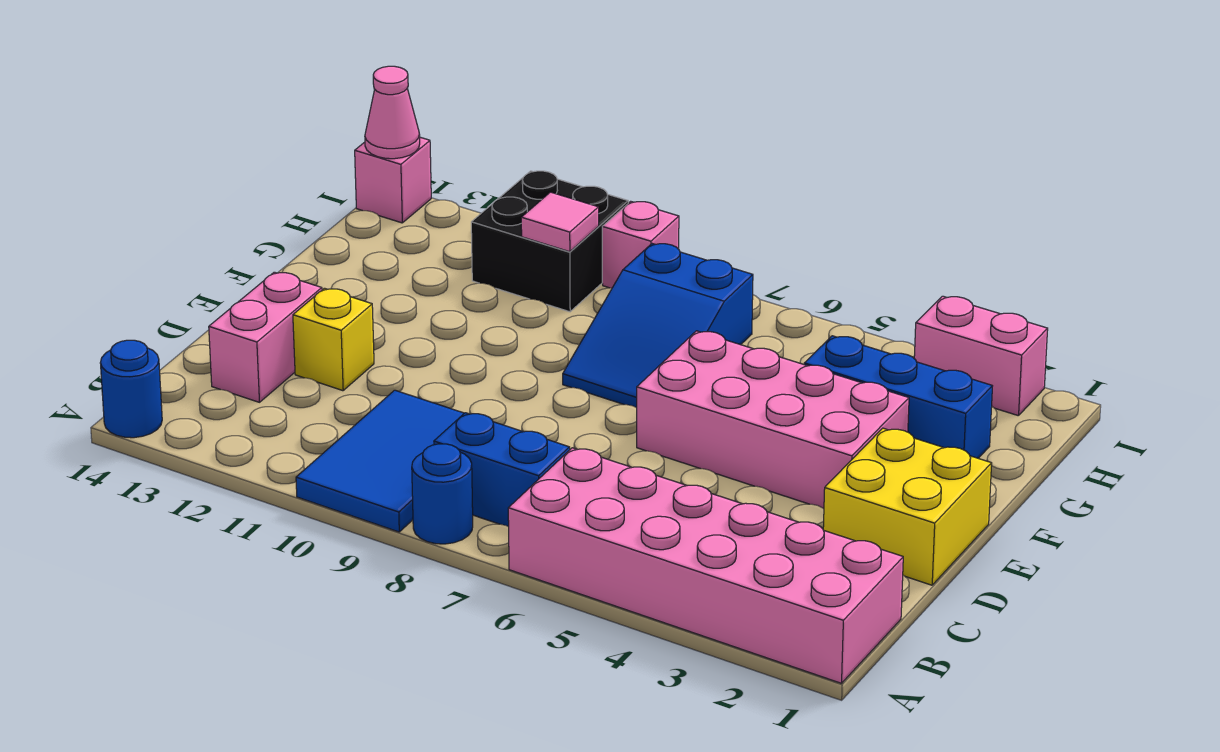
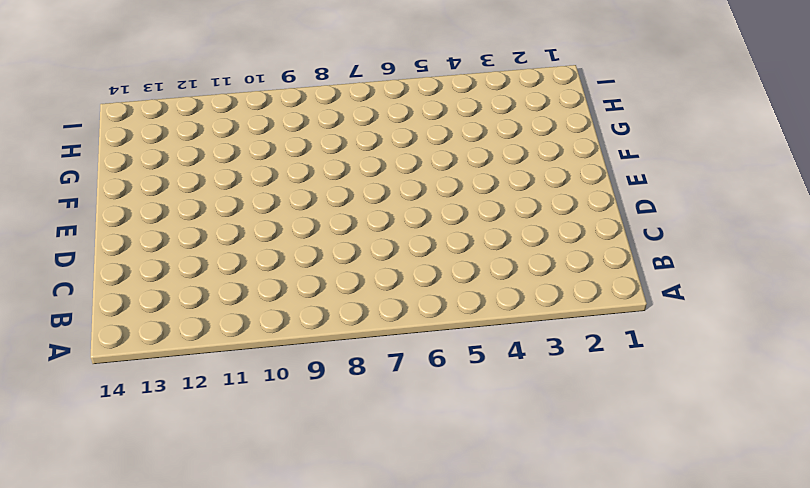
none -> pink 2x6 brick [508,448,903,683]
none -> blue 1x1 round brick [412,444,473,544]
none -> blue 2x3 tile [296,390,464,532]

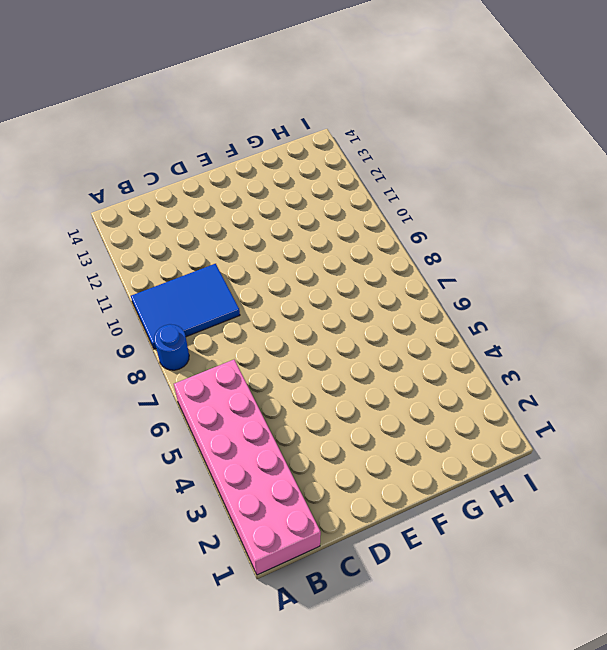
none -> blue 1x1 round brick [100,340,162,438]
none -> blue 1x2 brick [434,413,570,527]
none -> pink 1x2 brick [209,272,322,402]

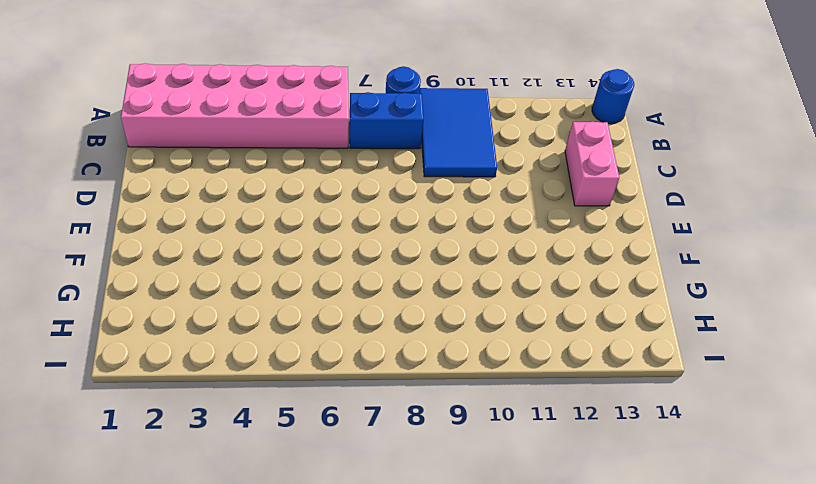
none -> yellow 2x2 brick [823,428,992,585]
none -> yellow 1x1 brick [293,288,374,391]
none -> pink 2x4 brick [637,331,909,509]

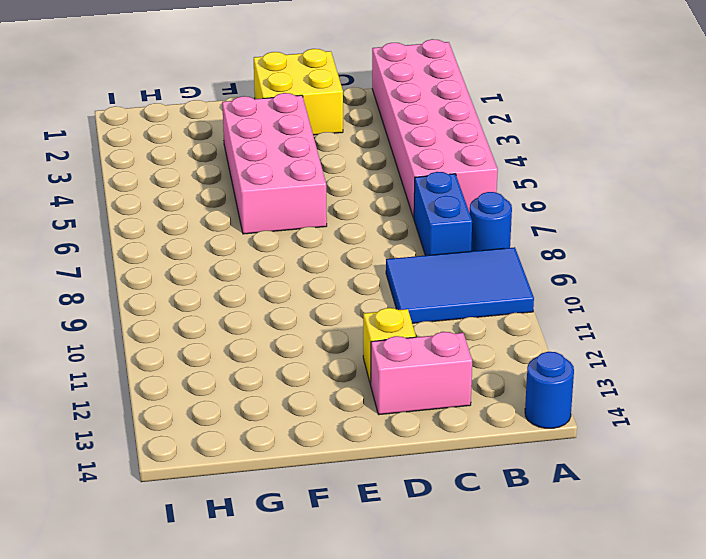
none -> blue 2x3 slope [563,244,753,408]
none -> blue 1x3 brick [804,336,992,458]
none -> black 2x2 brick [471,171,628,312]

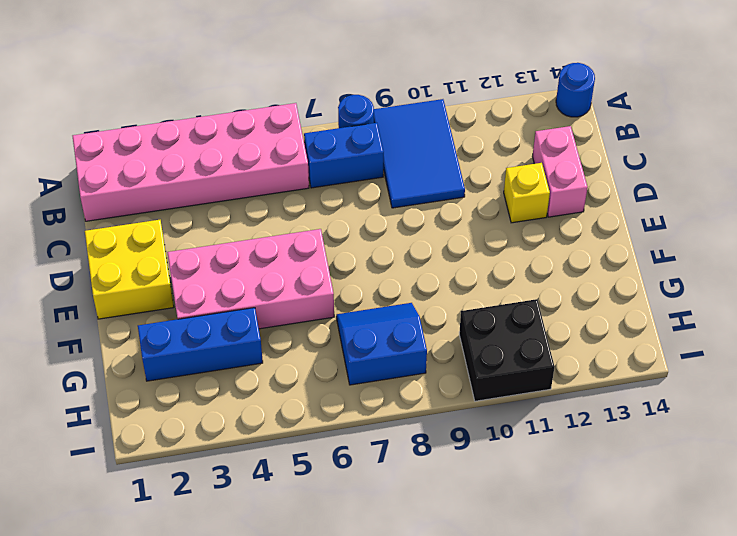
blue 2x2 slope [336,303,427,385] -> blue 2x3 slope [563,244,753,408]
none -> pink 1x2 brick [914,296,1048,416]
none -> pink 1x1 brick [602,201,679,288]
none -> pink 1x1 brick [355,137,431,223]

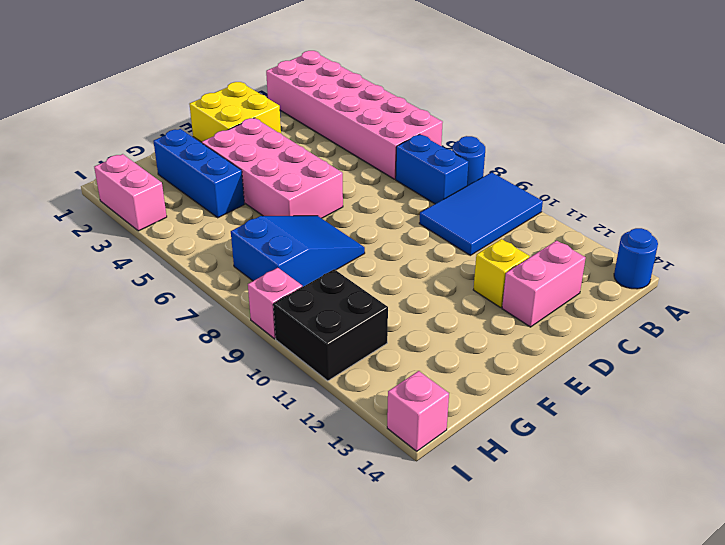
none -> pink 1x1 tile [521,192,599,252]
none -> pink 1x1 cone [365,66,420,159]

